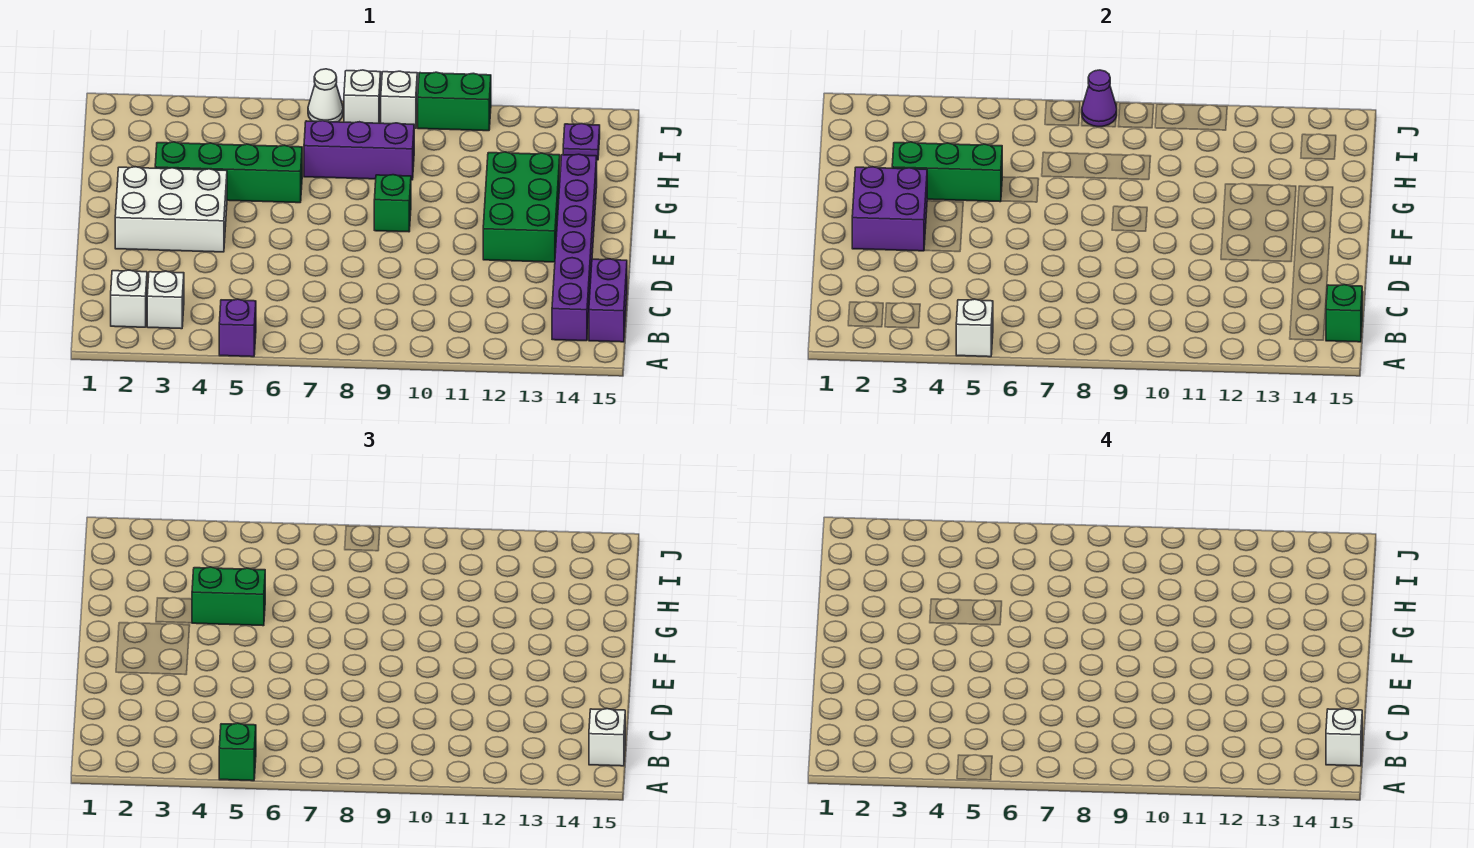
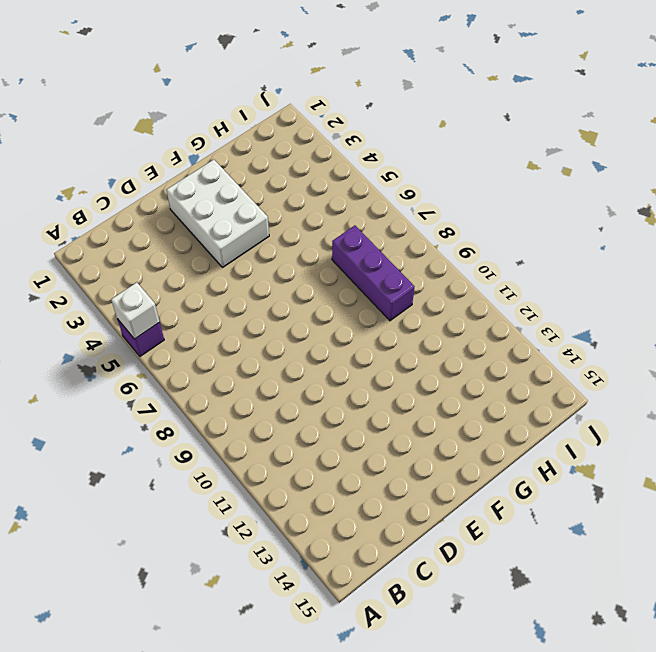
none -> white 1x1 brick [111,270,147,327]
none -> white 1x1 brick [147,271,184,329]
none -> purple 1x6 brick [552,154,597,341]

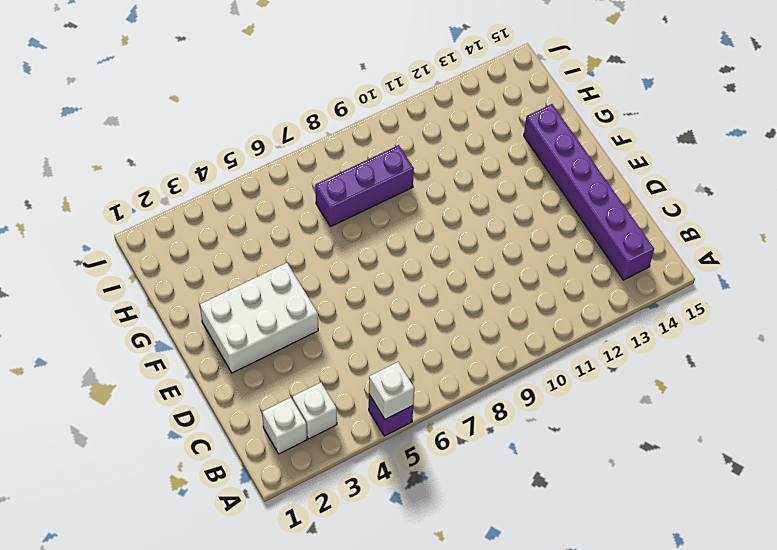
none -> purple 1x2 brick [589,259,627,342]
none -> green 2x3 brick [483,152,560,262]
none -> green 1x1 brick [374,175,411,232]

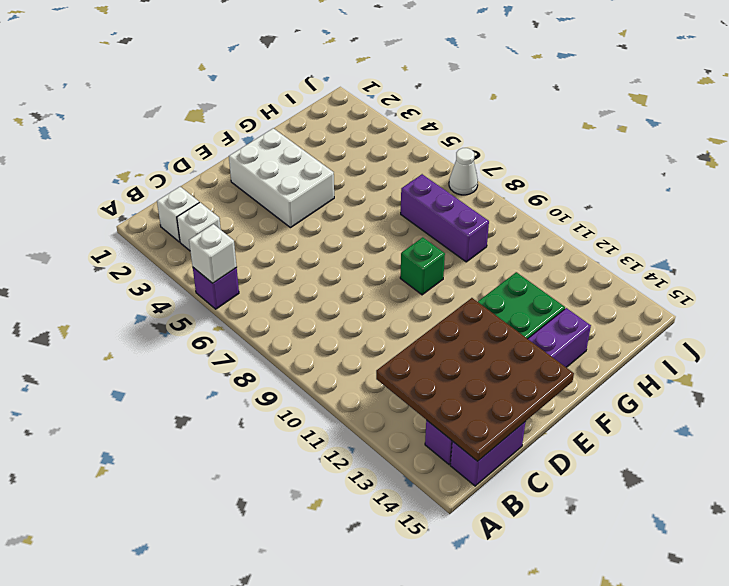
brown 4x4 plate [376,298,574,461] -> green 1x1 brick [1326,285,1362,342]
none -> green 1x4 brick [155,142,302,203]
none -> purple 1x1 plate [563,124,600,160]
none -> white 1x1 brick [344,70,381,123]

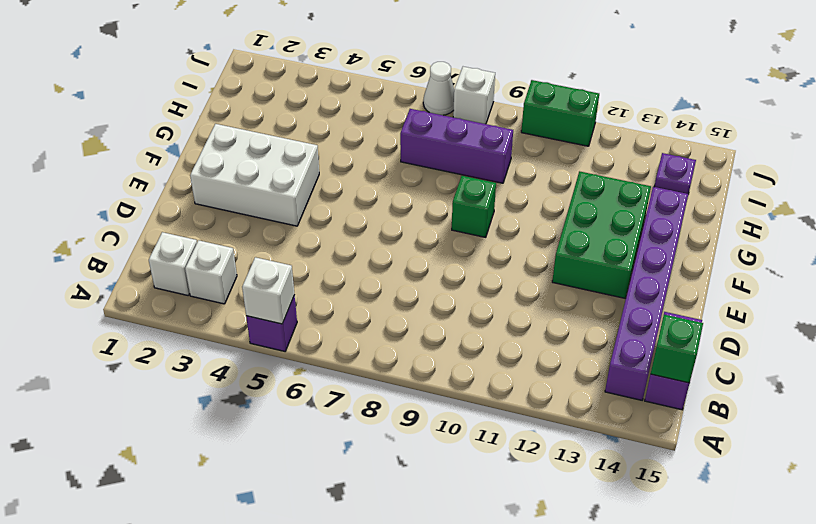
none -> green 1x4 brick [155,142,302,203]
none -> white 1x1 brick [381,71,417,128]
none -> purple 2x2 brick [852,167,927,251]

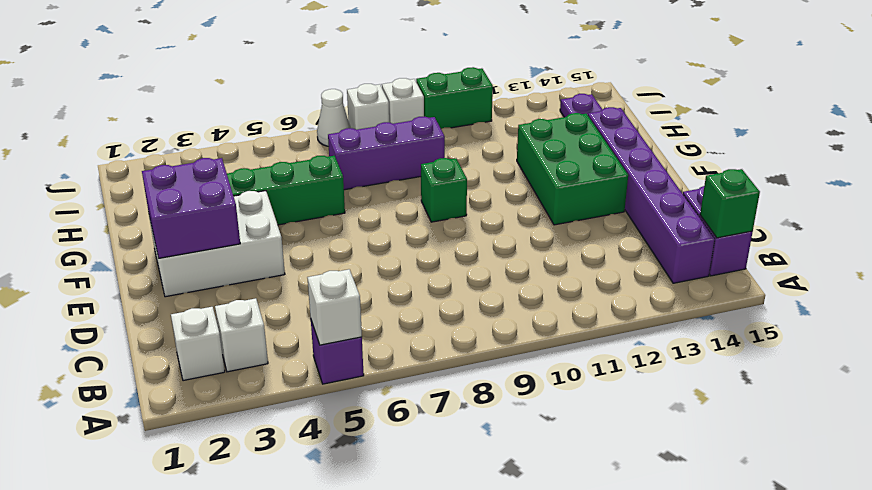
none -> green 1x3 brick [892,142,1002,202]
none -> purple 1x1 cone [1082,70,1117,127]
none -> green 1x1 brick [219,723,256,781]

